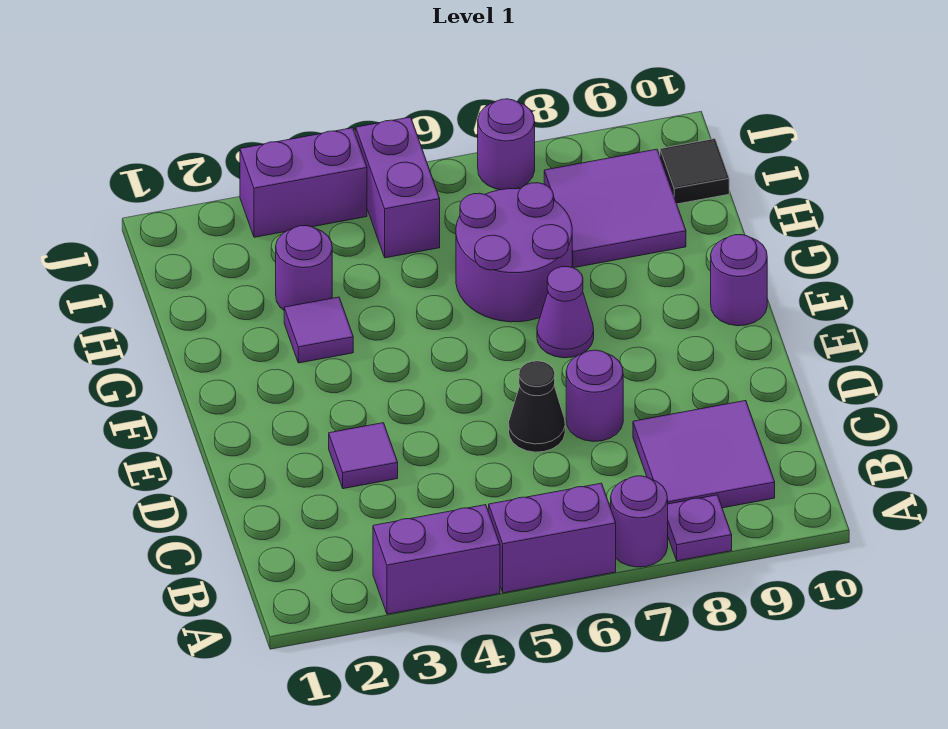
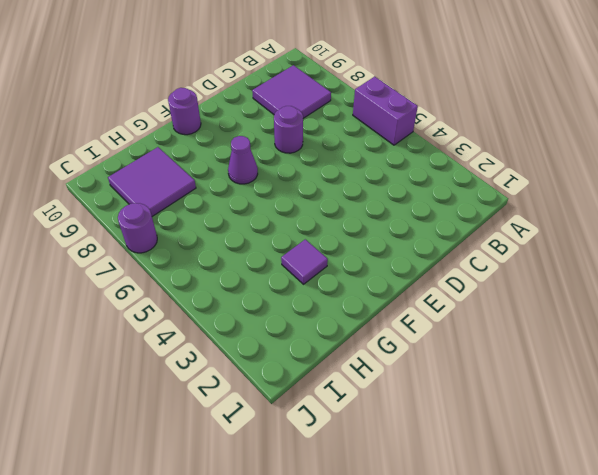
none -> purple 1x2 brick [373,505,500,614]
none -> purple 1x1 round brick [611,476,668,567]
none -> purple 1x1 plate [668,495,732,561]

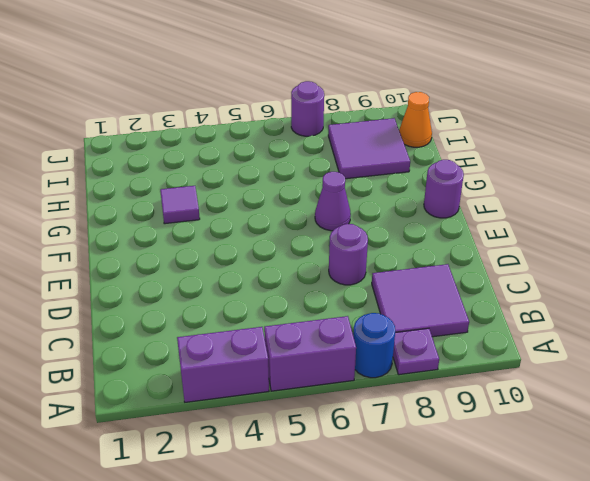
blue 1x1 round brick [353,313,395,378] -> purple 1x1 round brick [611,476,668,567]
orange 1x1 cone [399,92,432,147] -> black 1x1 tile [660,139,729,204]
none -> purple 1x1 tile [329,423,398,489]
none -> black 1x1 cone [509,361,565,452]
none -> purple 2x2 round brick [456,183,572,322]

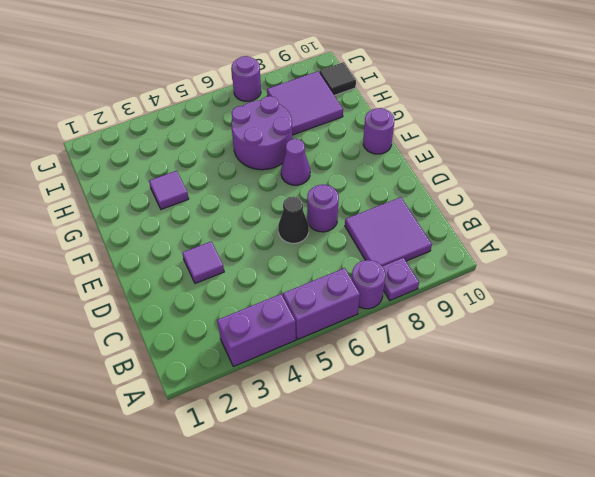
none -> purple 1x1 round brick [276,226,332,310]
none -> purple 1x2 brick [356,117,440,258]
none -> purple 1x2 brick [240,128,367,237]

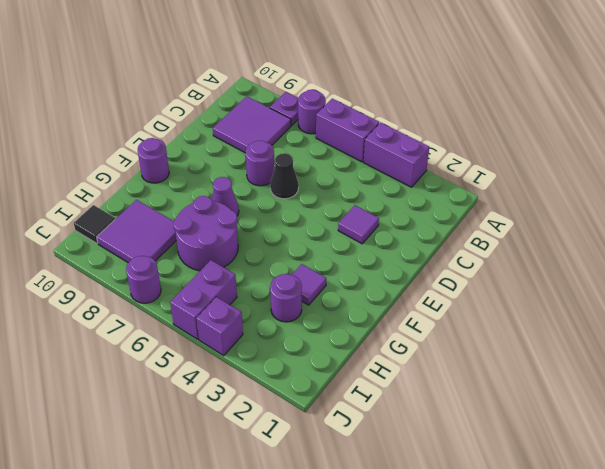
purple 1x1 brick [196,297,243,355] -> purple 1x2 brick [240,128,367,237]

